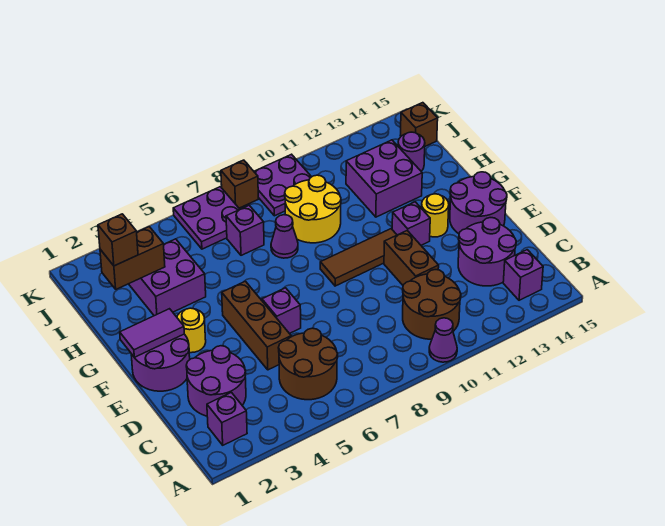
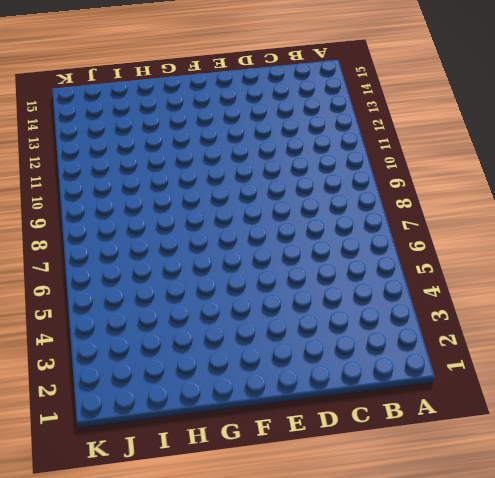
none -> purple 1x1 cone [429,318,457,362]
none -> purple 1x1 brick [207,392,247,445]
none -> brown 2x2 round brick [279,328,338,400]

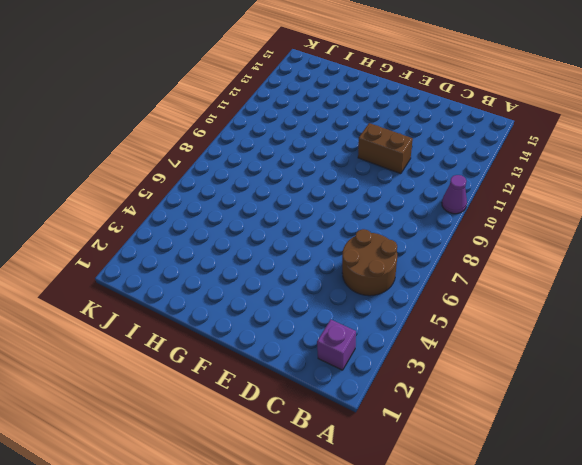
none -> brown 2x2 round brick [403,270,461,339]
none -> purple 1x1 brick [503,250,543,300]
none -> purple 2x2 round brick [186,346,246,416]

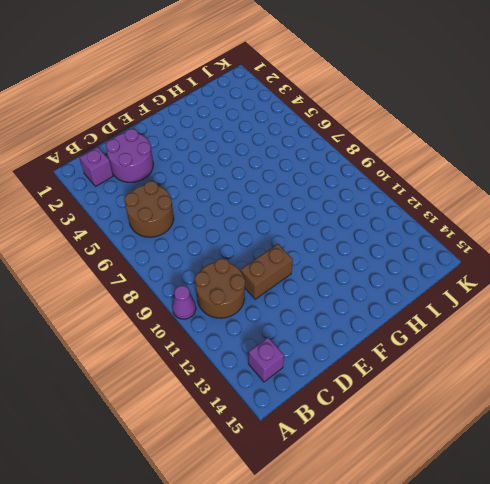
none -> purple 2x2 round brick [458,218,516,286]
none -> brown 1x3 brick [222,281,291,370]
none -> purple 2x2 round brick [131,334,190,391]

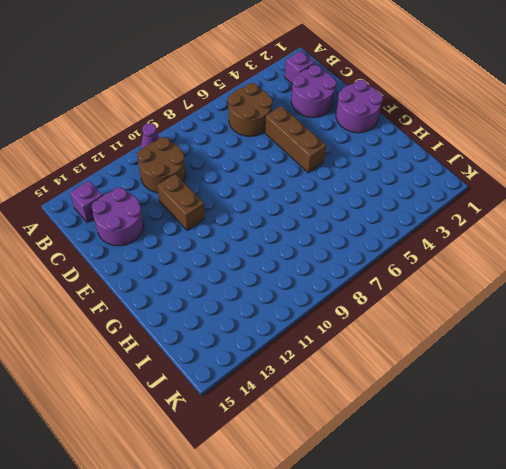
none -> purple 1x1 brick [262,288,301,334]
none -> purple 2x2 round brick [450,172,507,234]
none -> yellow 1x1 round brick [177,308,206,353]

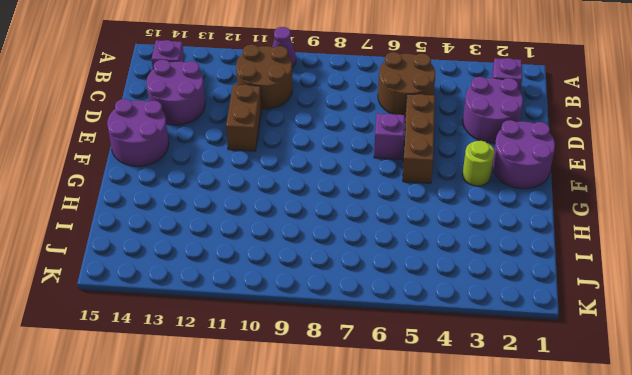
lime 1x1 round brick [463,141,495,186] -> yellow 1x1 round brick [177,308,206,353]
none -> brown 1x3 tile [320,229,397,286]
none -> purple 1x1 brick [392,202,430,245]
none -> yellow 1x1 round brick [421,194,449,237]

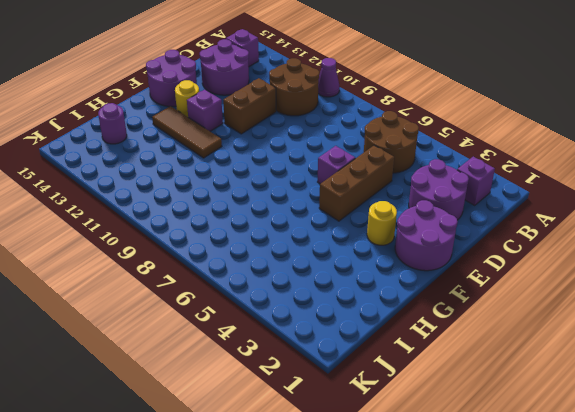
brown 1x3 tile [152,106,222,158] -> brown 1x3 tile moved to [320,229,397,286]
none -> purple 2x2 brick [129,239,206,316]
none -> purple 1x1 cone [271,215,298,258]
none -> yellow 2x2 round brick [285,175,341,243]

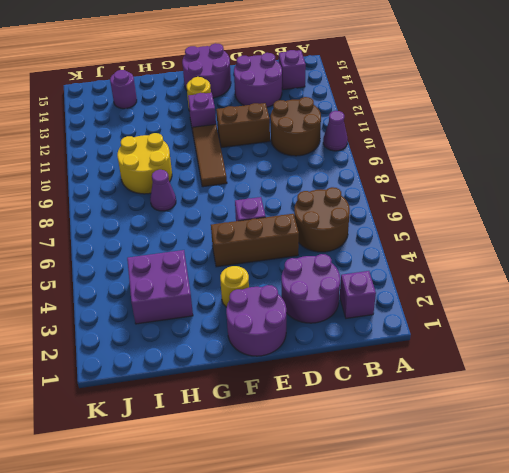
none -> purple 2x2 brick [346,140,422,217]
none -> purple 1x1 brick [226,205,264,255]
none -> purple 2x2 plate [173,187,240,249]

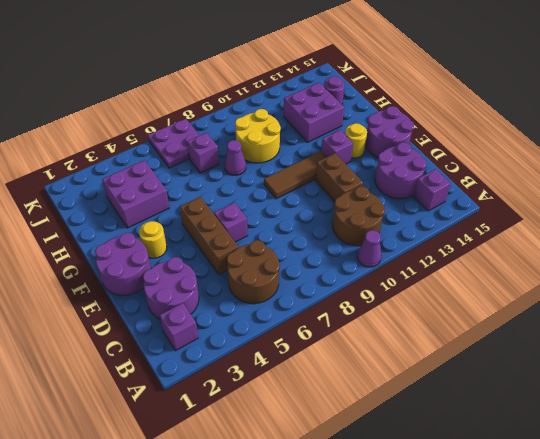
none -> purple 2x2 plate [254,154,311,216]
none -> brown 1x1 brick [400,103,438,146]
none -> brown 1x1 brick [221,160,258,208]

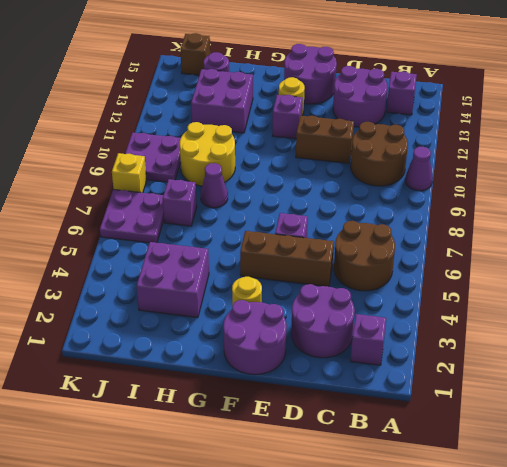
yellow 1x1 brick [112,153,147,193] -> brown 1x1 brick [221,160,258,208]
none -> brown 1x3 tile [320,229,397,286]
none -> purple 1x2 tile [120,309,184,358]
none -> brown 1x2 brick [100,227,165,289]

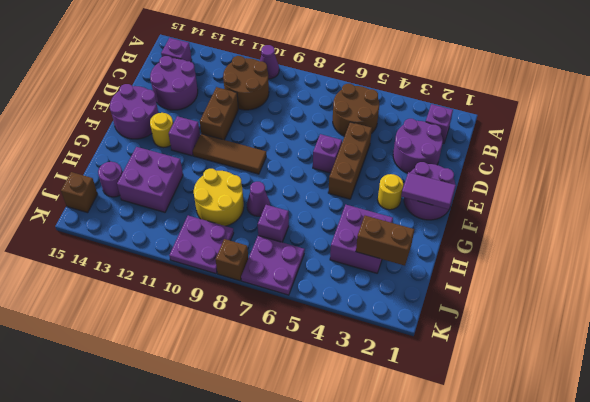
none -> brown 1x1 brick [98,214,138,266]

